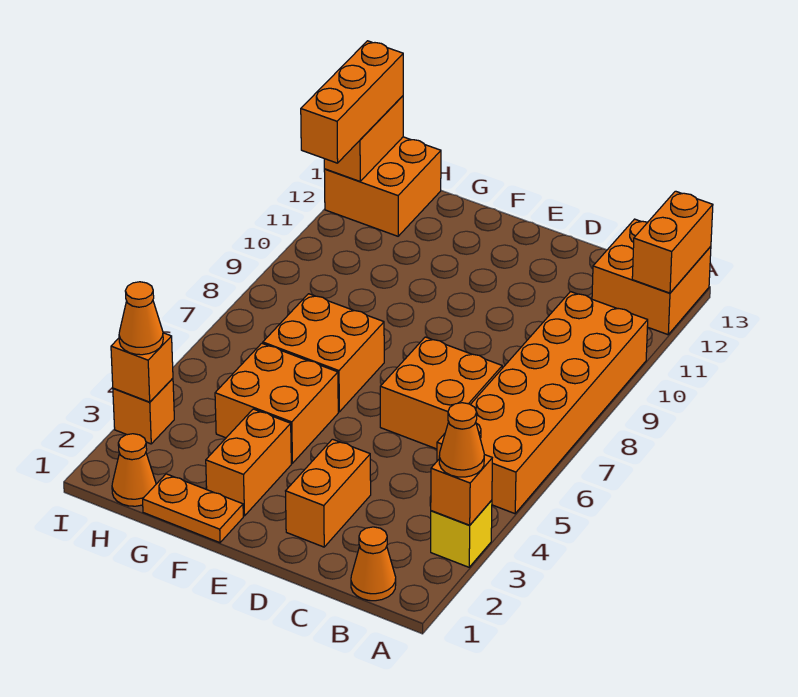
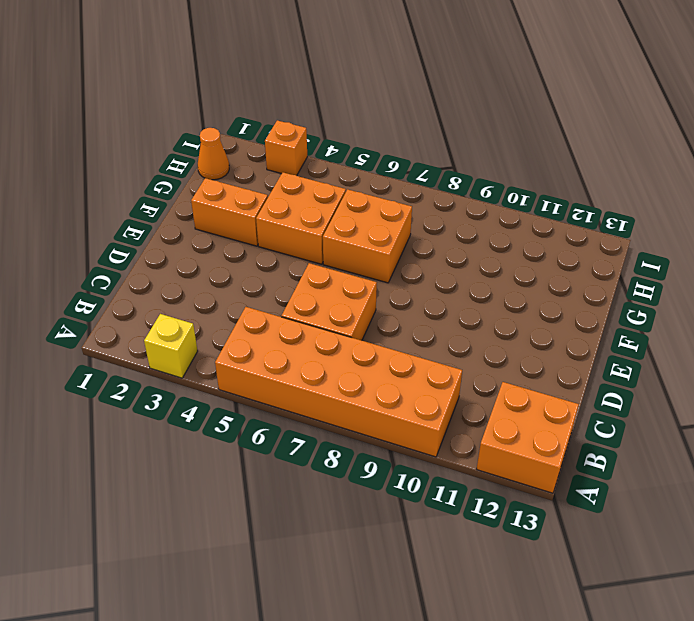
none -> orange 1x1 cone [351,527,396,601]
none -> orange 1x2 brick [286,439,371,547]
none -> orange 1x2 plate [143,474,243,543]

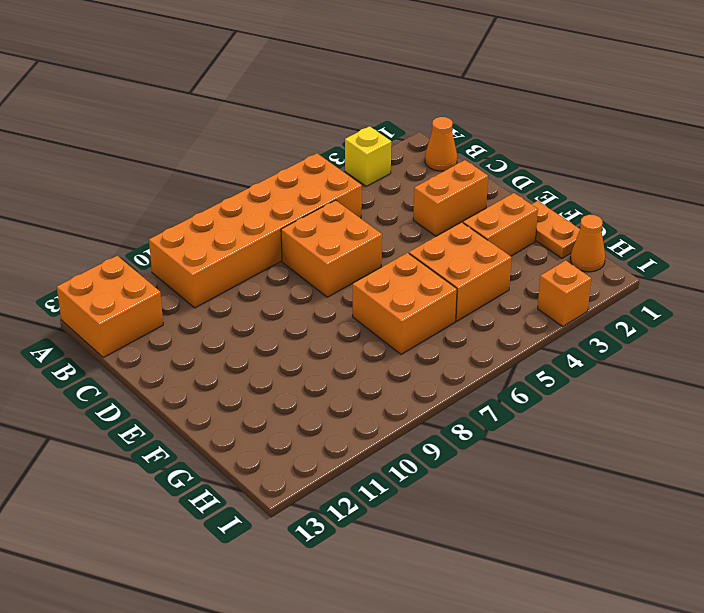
none -> orange 2x2 brick [324,137,441,236]
none -> orange 1x1 brick [431,455,492,525]
none -> orange 1x2 brick [632,191,713,293]

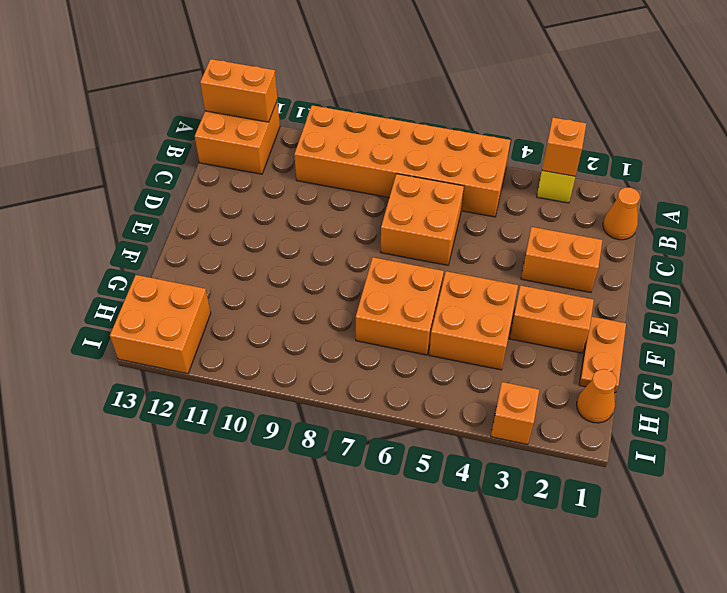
none -> orange 1x1 brick [111,333,173,402]
none -> orange 1x2 brick [324,96,403,181]
none -> orange 1x1 cone [439,403,484,477]

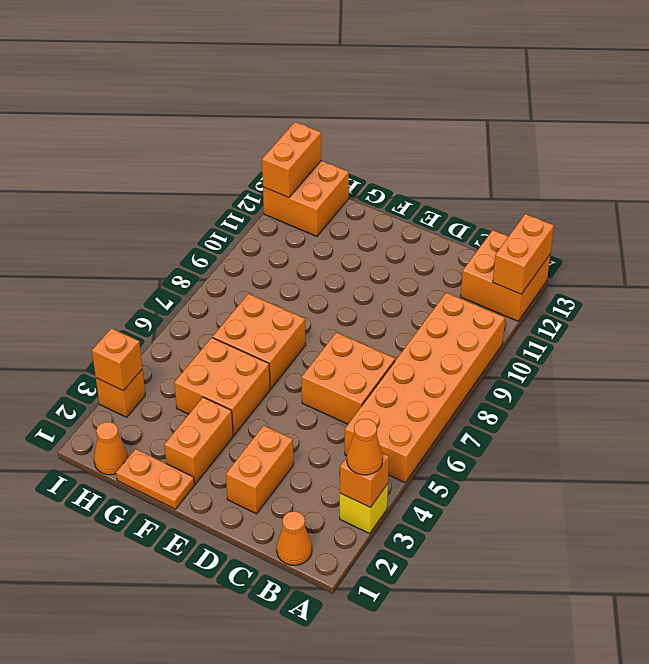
none -> orange 1x1 cone [119,282,163,355]
none -> orange 1x3 brick [301,41,403,163]

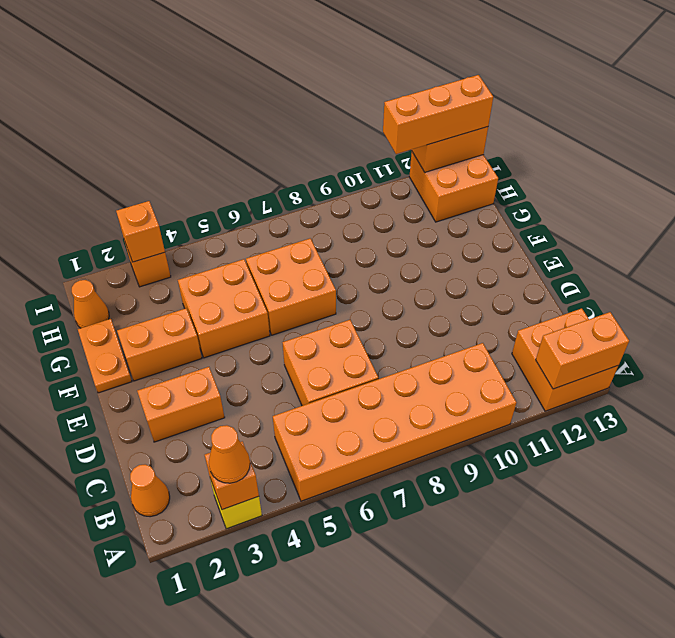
none -> orange 1x1 cone [119,282,163,355]

